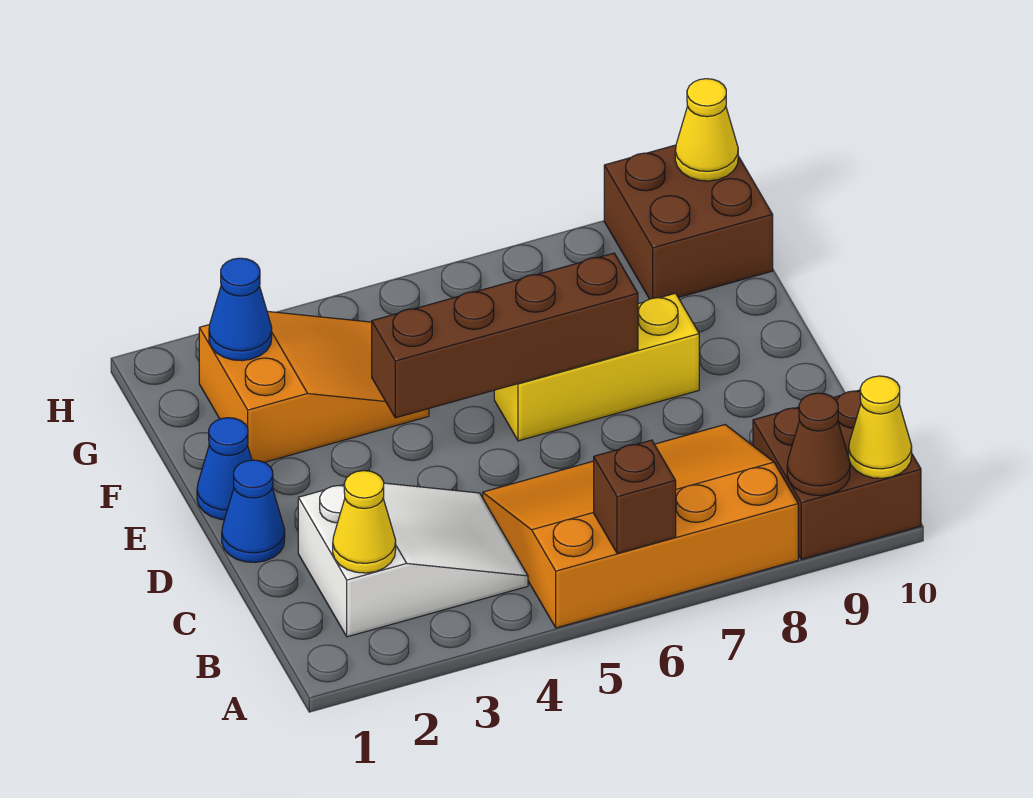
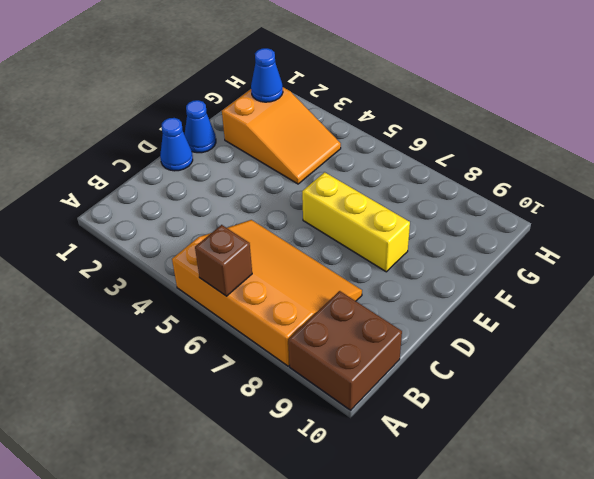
none -> white 2x3 slope [298,483,528,637]
none -> brown 2x2 brick [604,145,773,299]
none -> brown 1x1 cone [787,393,850,496]

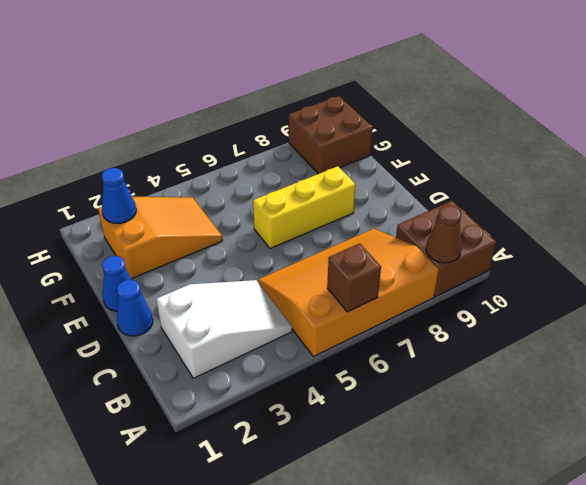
none -> yellow 1x1 cone [849,376,912,478]
none -> yellow 1x1 cone [333,471,396,573]
none -> brown 1x4 brick [372,253,638,418]

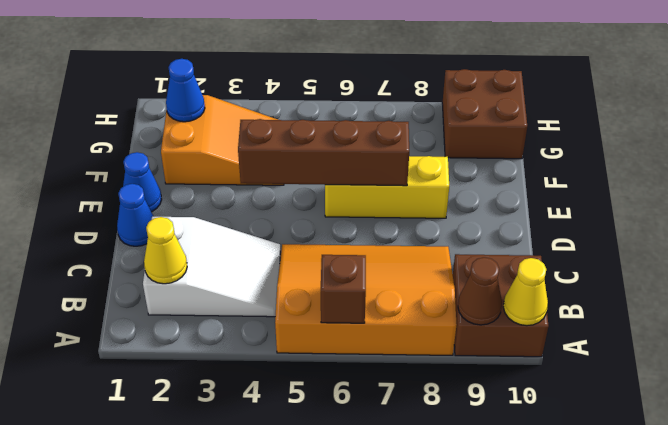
none -> yellow 1x1 cone [675,79,738,181]

